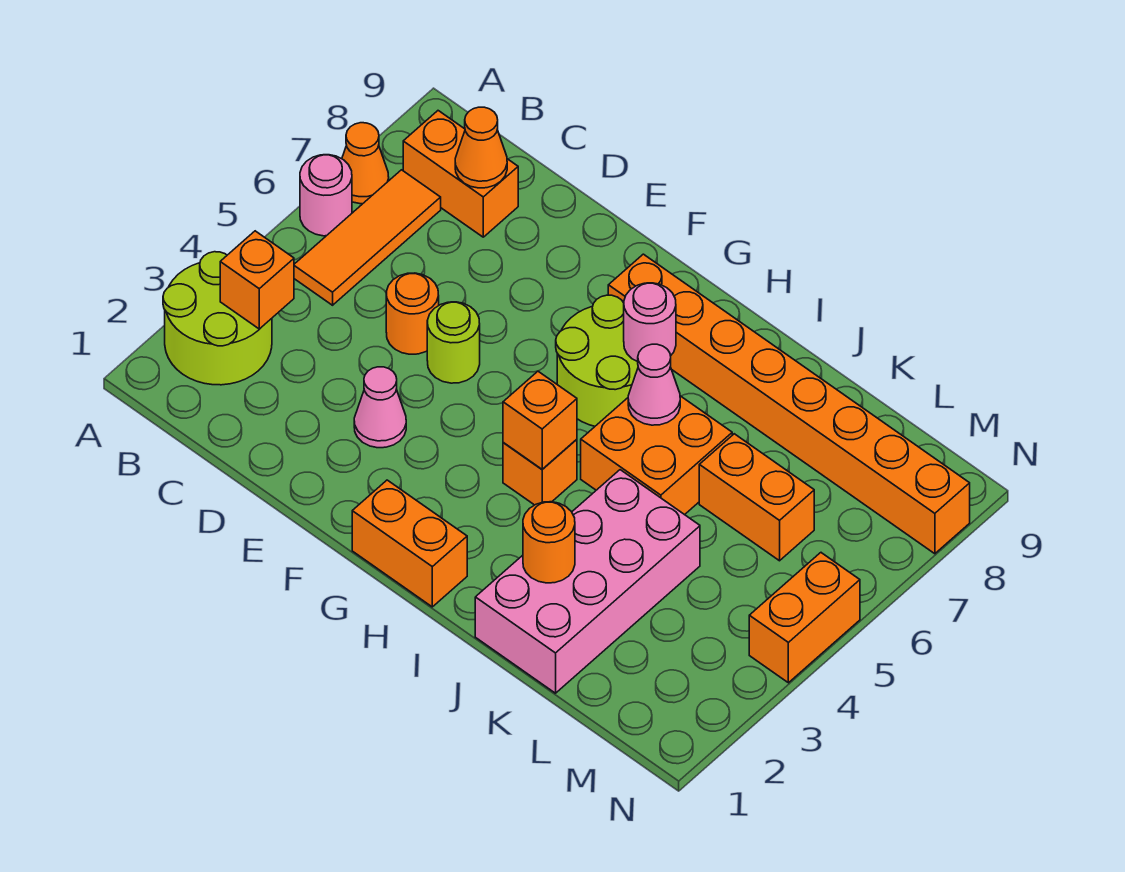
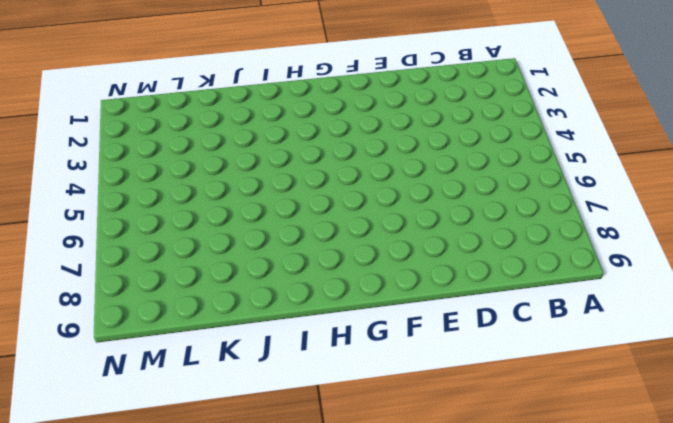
none -> lime 2x2 round brick [163,252,272,385]
none -> pink 1x1 round brick [300,155,352,236]
none -> orange 1x1 cone [342,123,389,204]

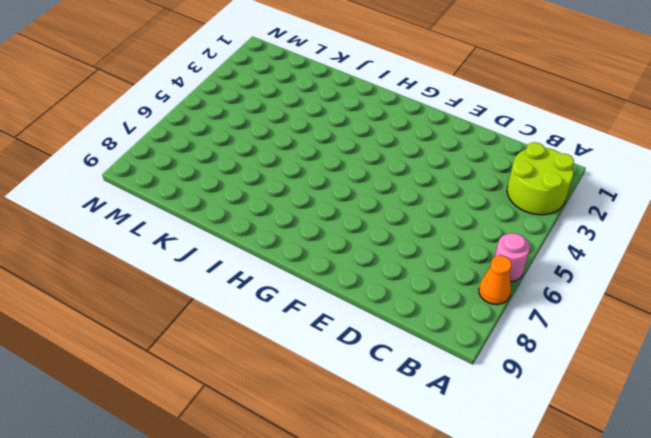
none -> orange 1x3 tile [294,170,441,305]
none -> orange 1x2 brick [403,111,518,237]
none -> orange 1x1 round brick [386,273,439,354]

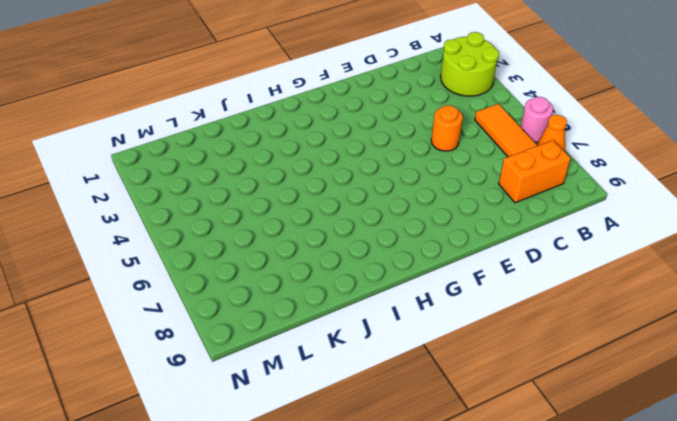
none -> pink 1x1 cone [354,367,406,448]
none -> lime 1x1 round brick [427,302,480,383]
none -> orange 1x2 brick [352,480,467,607]

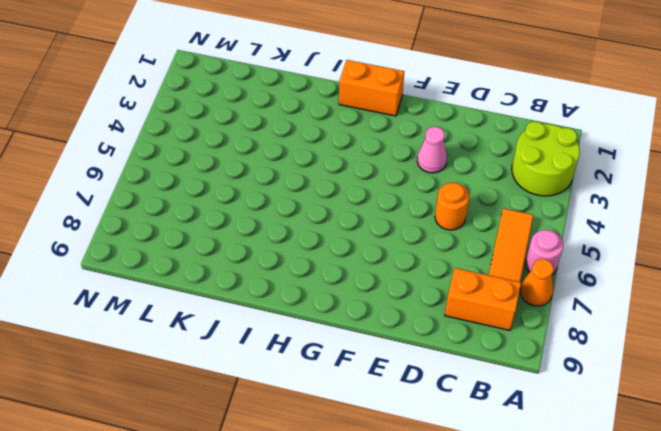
none -> lime 1x1 round brick [427,302,480,383]
none -> lime 2x2 round brick [556,295,638,426]
none -> orange 1x8 brick [608,254,970,554]

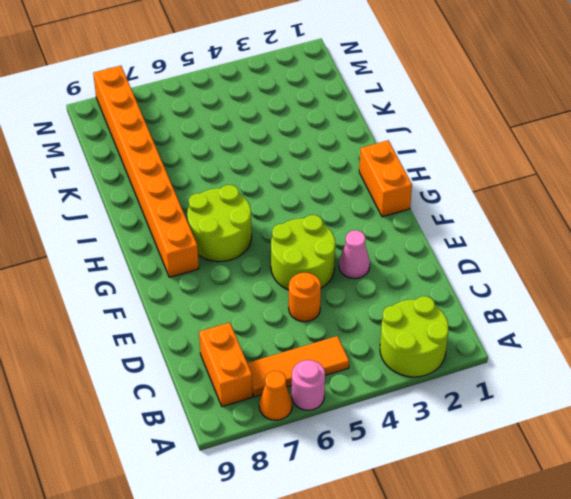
lime 2x2 round brick [271,215,335,290] -> lime 1x1 round brick [427,302,480,383]
none -> orange 1x1 brick [503,439,577,505]
none -> orange 2x2 brick [581,396,732,515]
none -> pink 2x4 brick [475,470,700,693]

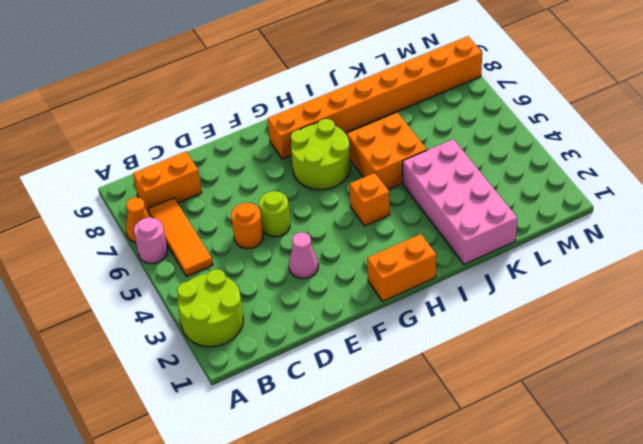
none -> orange 1x2 brick [699,434,814,561]
none -> orange 1x2 brick [749,553,860,683]
none -> orange 1x1 brick [220,231,294,329]

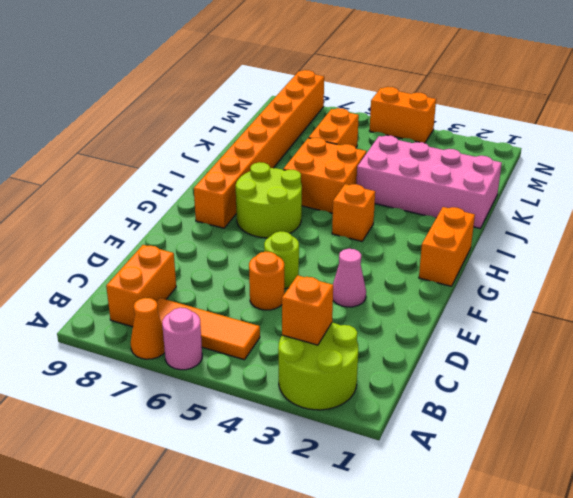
none -> orange 1x1 cone [455,107,507,188]
none -> orange 1x1 brick [503,371,577,469]
none -> pink 1x1 round brick [624,283,676,362]

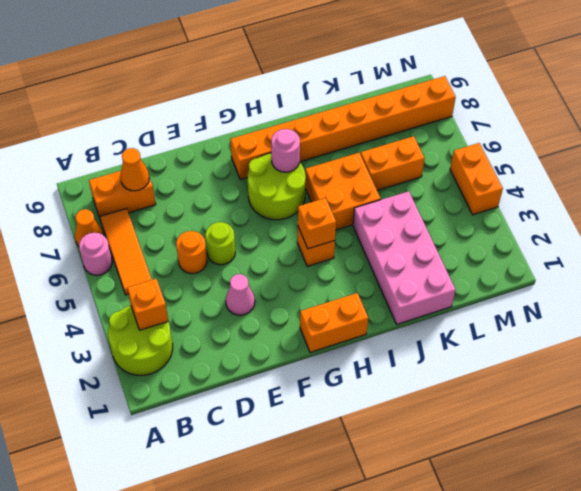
none -> pink 1x1 cone [628,344,680,425]
none -> orange 1x1 round brick [523,502,575,583]

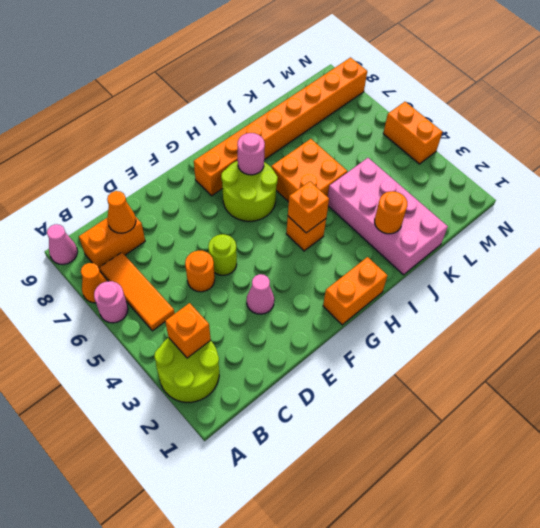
pink 1x1 cone [47,224,77,265] -> pink 1x1 cone moved to [628,344,680,425]
none -> orange 1x2 brick [699,434,814,561]

